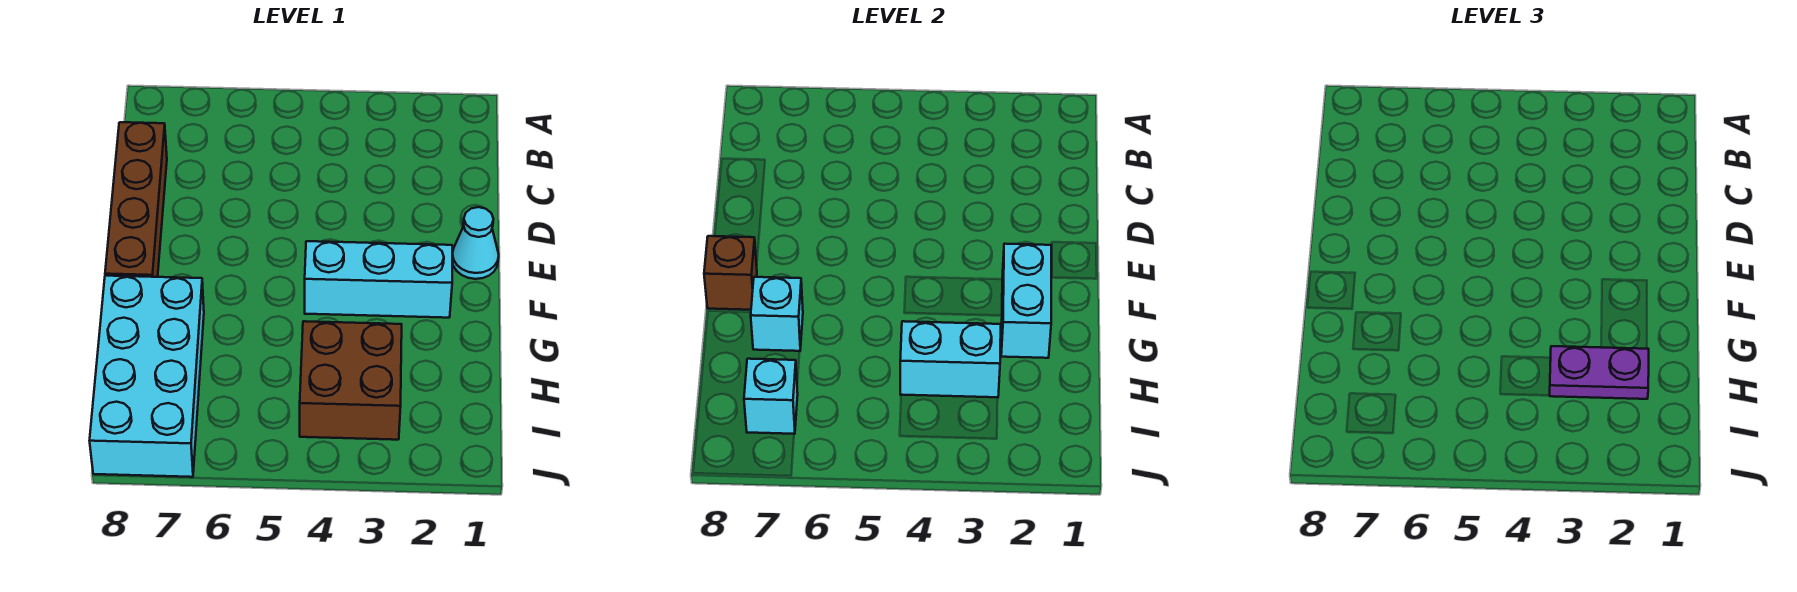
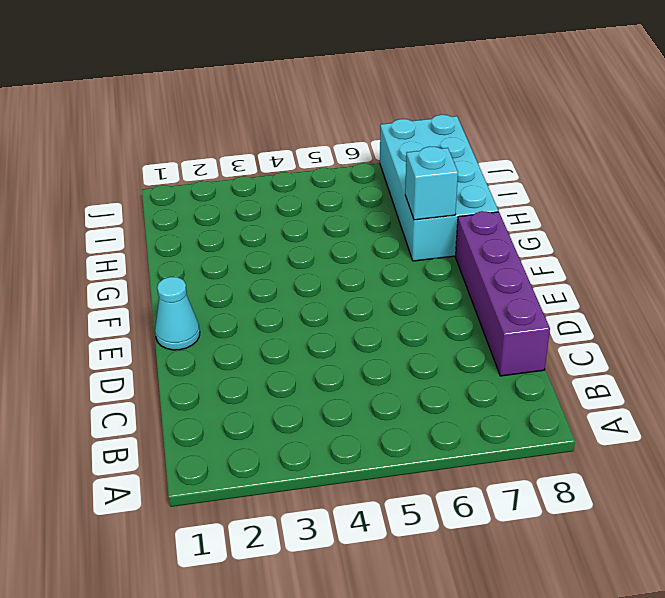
purple 1x4 brick [455,211,550,376] -> brown 1x4 brick [105,122,167,277]
none -> cyan 1x3 brick [305,241,452,318]
none -> brown 2x2 brick [300,321,402,440]

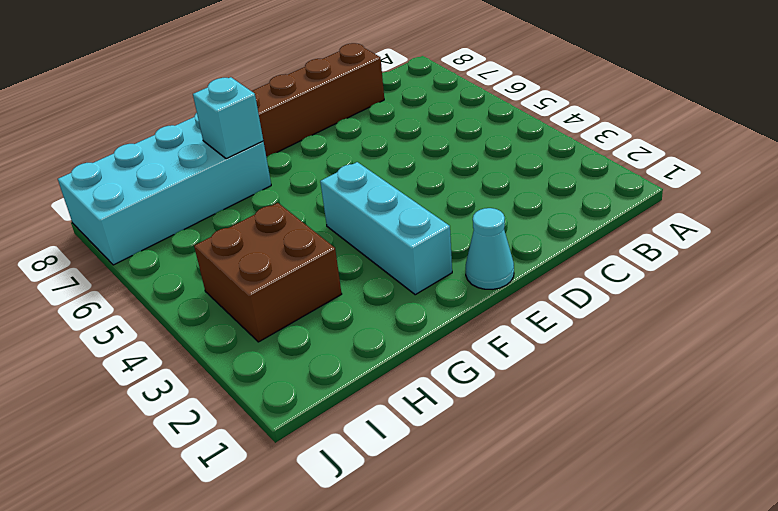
none -> cyan 1x2 brick [1001,244,1051,358]
none -> brown 1x1 brick [704,236,757,310]

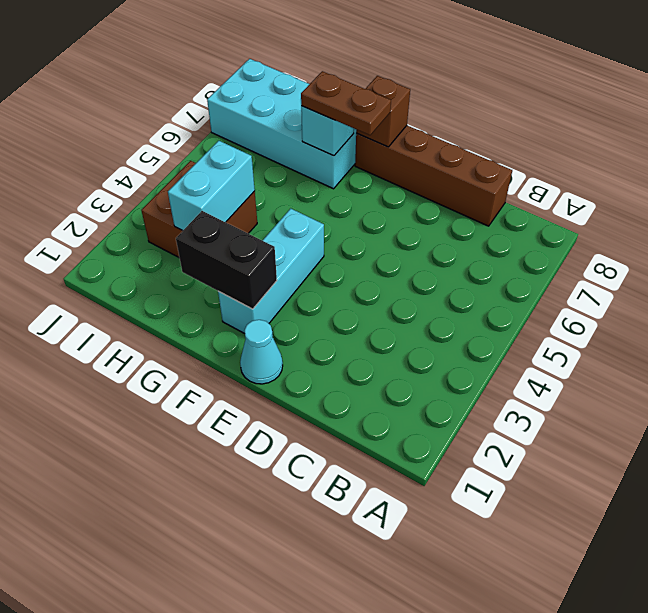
black 1x2 brick [176,211,277,309] -> cyan 1x2 brick [1001,244,1051,358]
brown 1x2 plate [301,71,391,135] -> none
none -> cyan 1x1 brick [744,359,798,434]
none -> purple 1x2 plate [1549,346,1649,399]

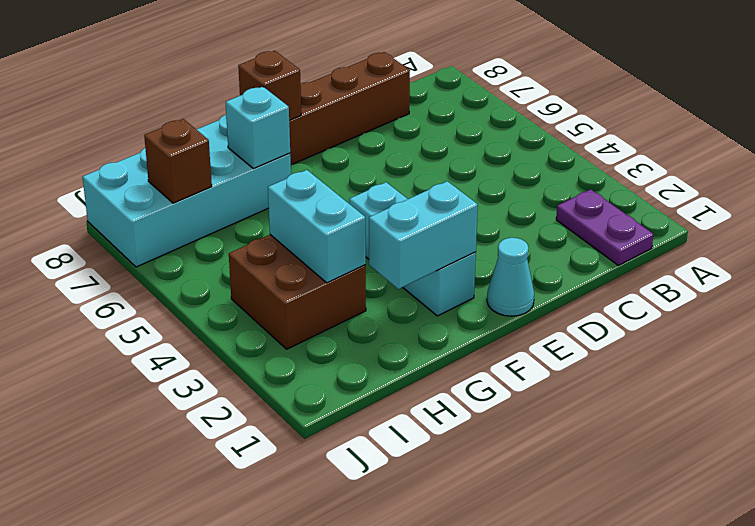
purple 1x2 plate [556,189,653,265] -> purple 1x2 plate moved to [1549,346,1649,399]
brown 1x1 brick [144,119,212,203] -> cyan 1x1 brick [744,359,798,434]

